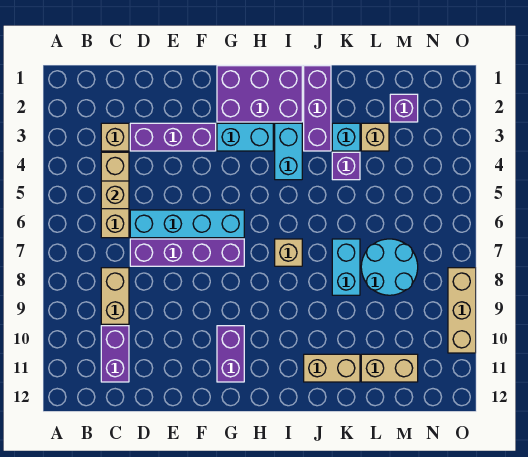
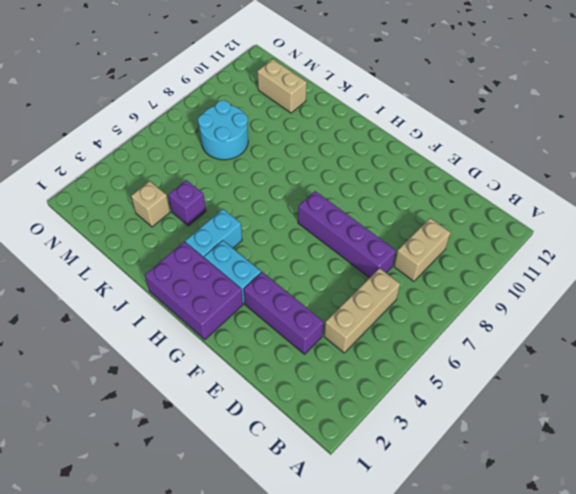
none -> tan 1x1 brick [101,123,129,151]
none -> purple 1x2 brick [101,326,129,382]
none -> cyan 1x4 brick [130,210,244,238]

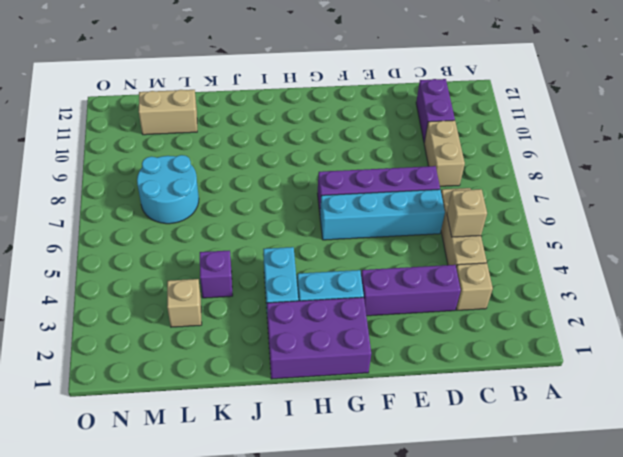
none -> purple 1x2 brick [217,326,244,382]
none -> tan 1x1 brick [275,239,302,266]
none -> purple 1x3 brick [304,66,331,151]

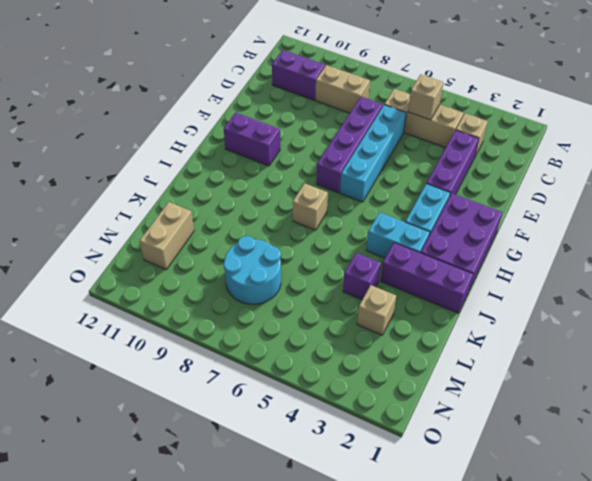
none -> tan 1x2 brick [304,354,360,382]
none -> cyan 1x1 brick [332,123,360,151]
none -> cyan 1x2 brick [332,239,360,295]

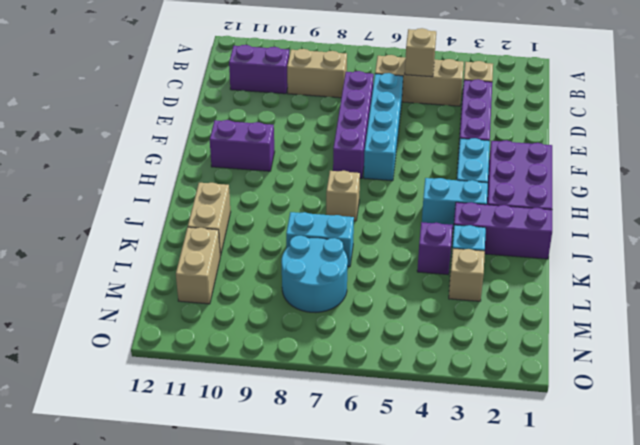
none -> purple 1x1 brick [390,94,418,122]
none -> tan 1x3 brick [448,268,476,353]

